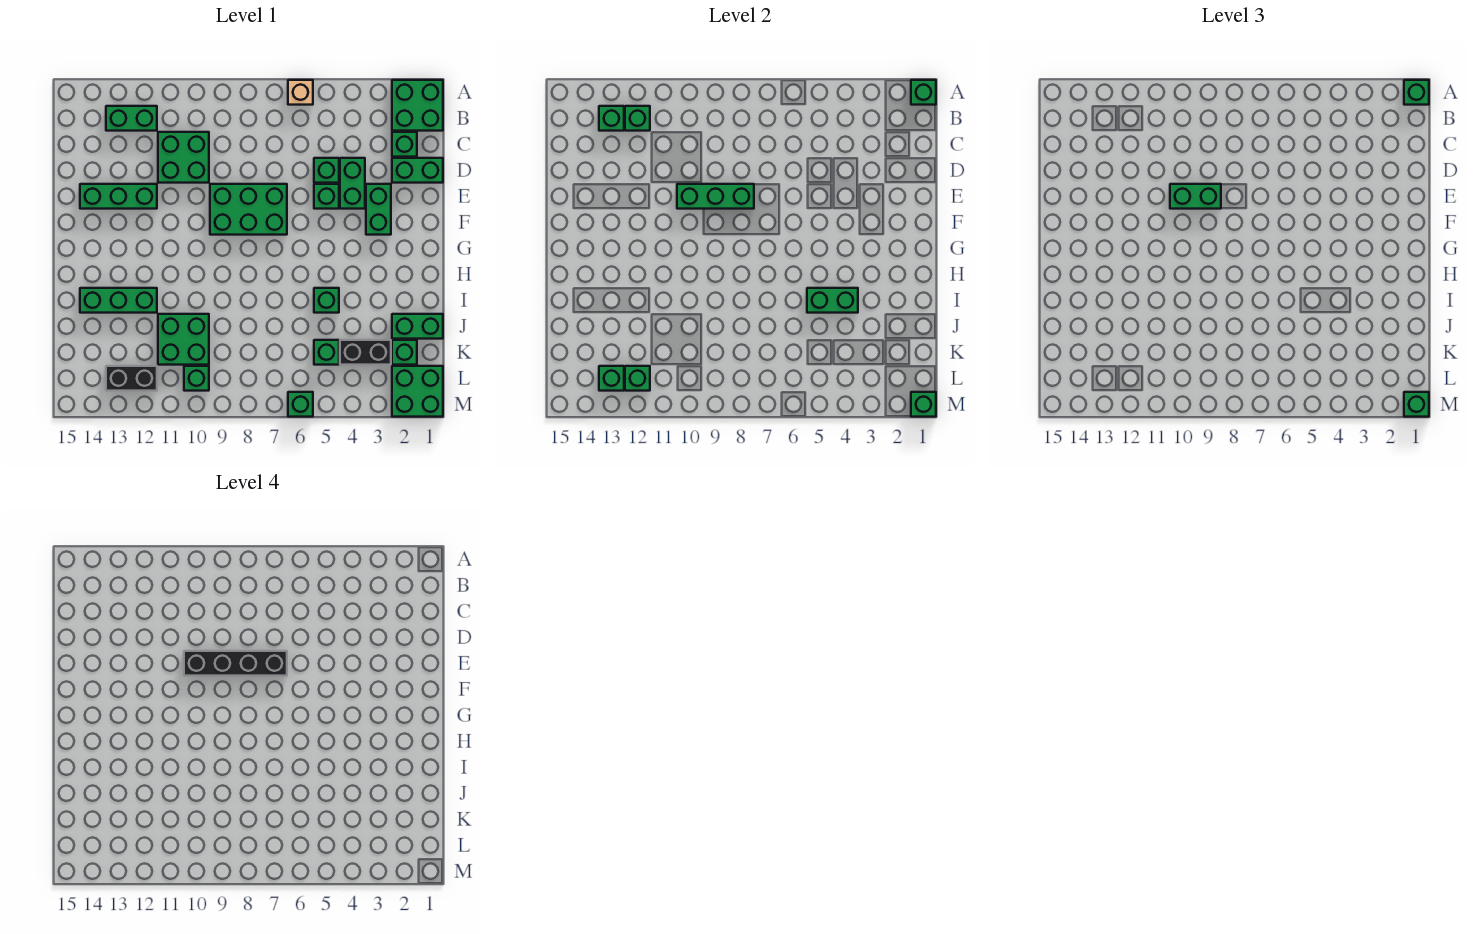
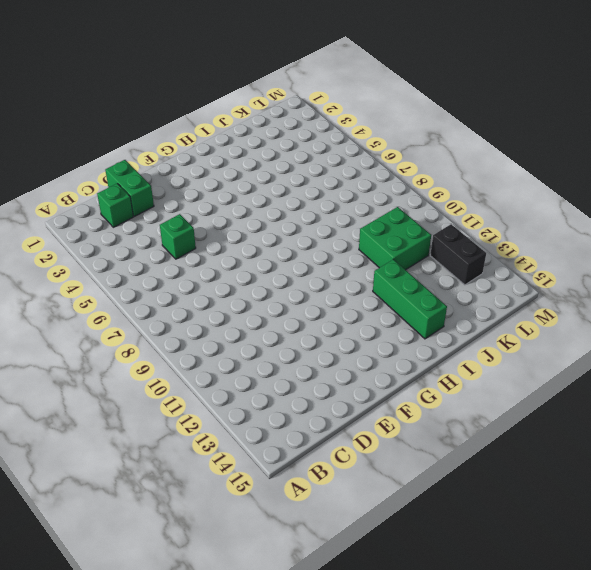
none -> green 2x2 brick [392,80,443,131]
none -> tan 1x1 brick [288,80,313,105]
none -> green 1x2 brick [106,106,157,131]
none -> green 2x2 brick [158,132,209,183]

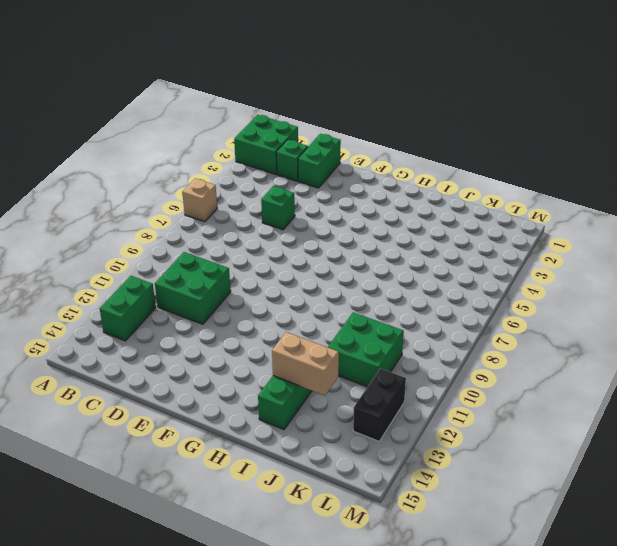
tan 1x2 brick [272,332,339,395] -> none
none -> green 1x2 brick [340,158,365,209]
none -> green 1x2 brick [366,184,391,235]
none -> green 1x1 brick [314,184,339,209]
none -> green 2x3 brick [210,184,287,235]

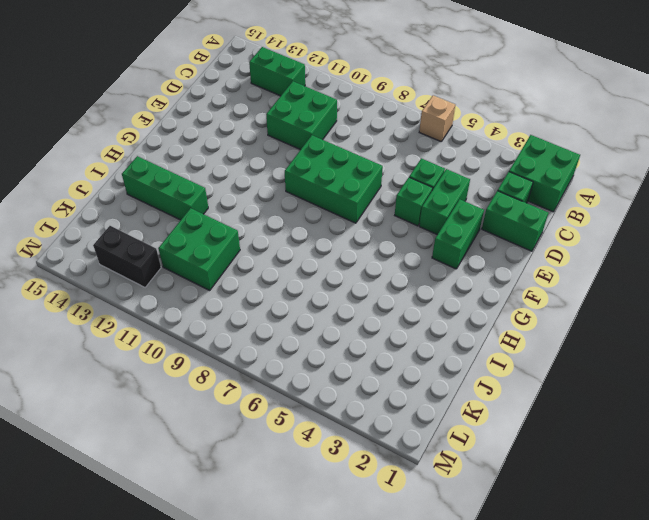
none -> green 1x3 brick [80,184,157,209]
none -> green 1x1 brick [314,288,339,313]
none -> green 1x2 brick [392,314,443,339]
none -> green 1x1 brick [392,340,417,365]

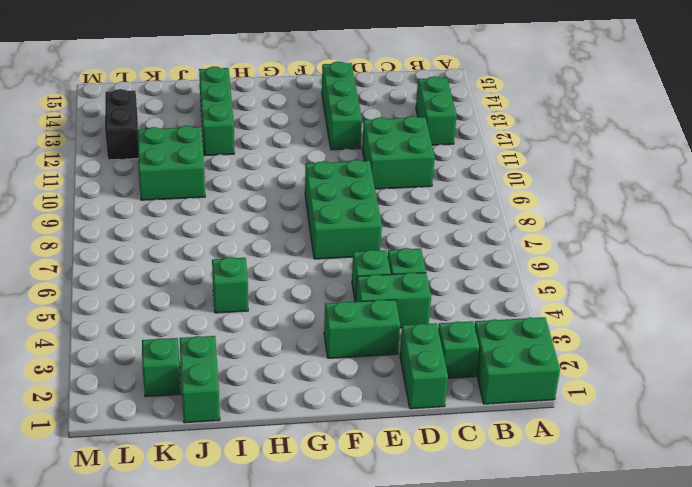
none -> tan 1x1 brick [288,80,313,105]
none -> black 1x2 brick [340,340,391,365]
none -> green 1x1 brick [314,340,339,365]
none -> green 2x2 brick [392,366,443,417]

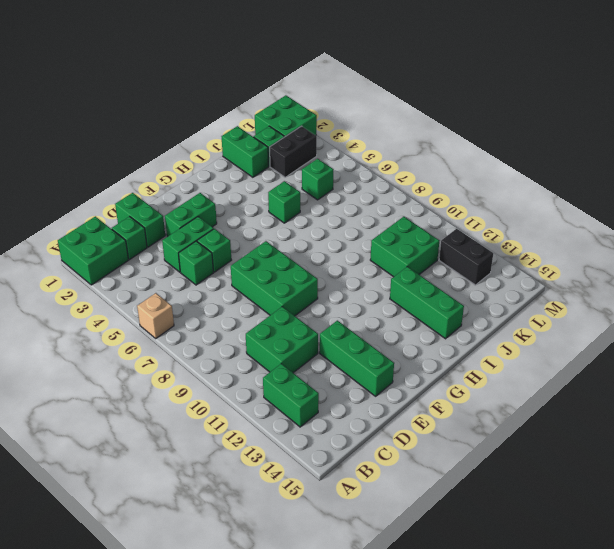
black 1x2 brick [270,126,317,177] -> black 1x2 brick turned to [340,340,391,365]
none -> green 1x1 brick [184,366,209,391]
none -> green 1x1 brick [288,392,313,417]
none -> green 1x1 brick [911,80,936,105]
none -> green 1x1 brick [625,106,650,131]

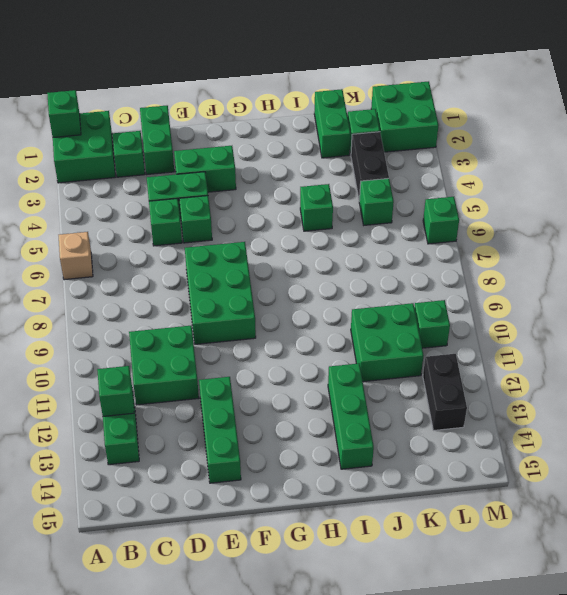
none -> green 1x1 brick [599,106,624,131]
none -> green 1x3 brick [677,184,754,209]
none -> green 1x2 brick [807,288,858,313]
none -> green 1x1 brick [625,366,650,391]

